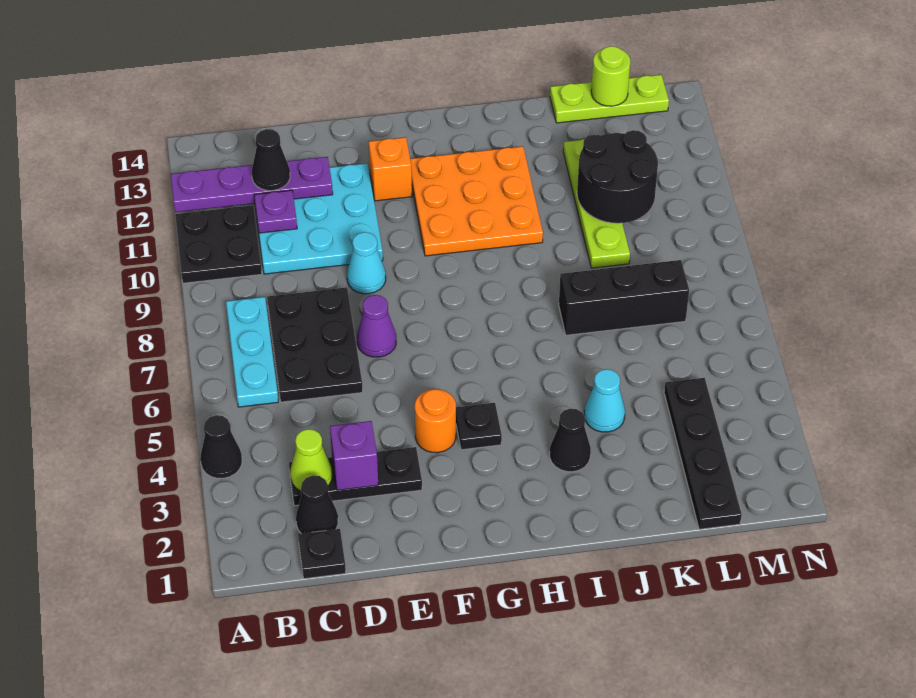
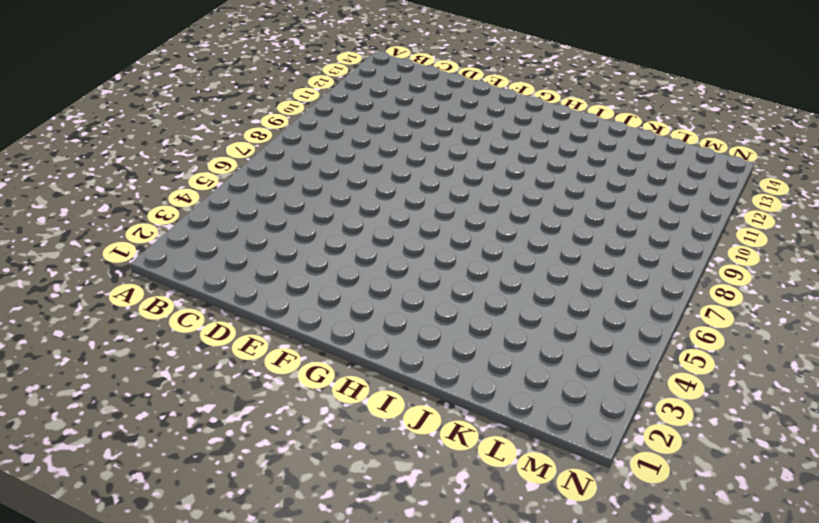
none -> black 1x1 cone [200,415,242,478]
none -> black 2x2 plate [175,205,262,283]
none -> cyan 1x3 plate [226,297,278,407]

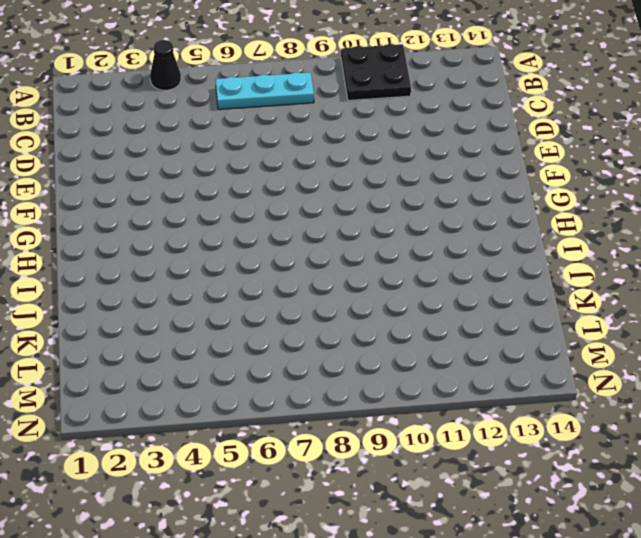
none -> black 1x1 plate [298,529,346,579]
none -> black 1x1 cone [296,476,338,534]
none -> black 1x3 plate [289,447,422,506]

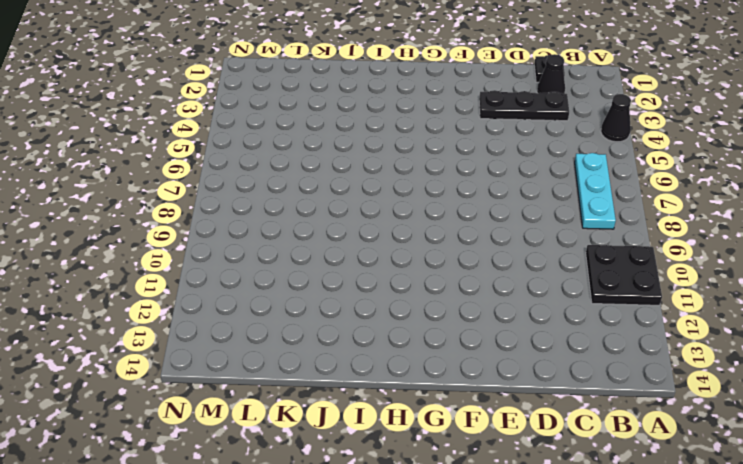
none -> black 2x3 plate [267,287,363,402]
none -> cyan 3x3 plate [255,163,383,274]
none -> purple 1x1 cone [357,295,396,357]

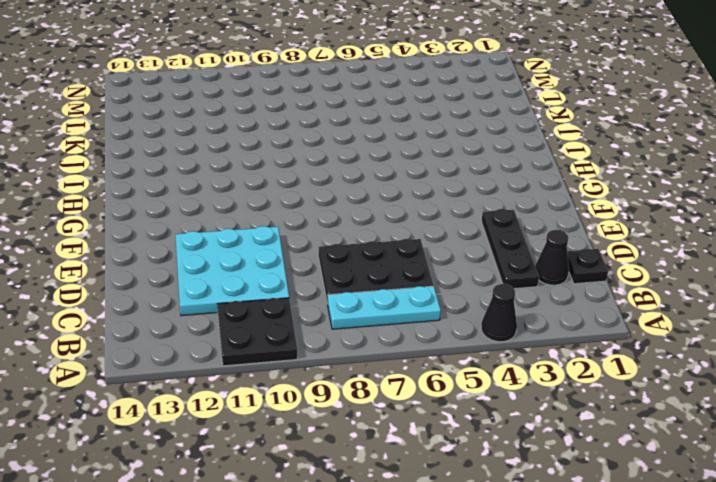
none -> purple 1x1 cone [357,295,396,357]
none -> cyan 1x1 cone [347,232,386,294]
none -> orange 1x1 round brick [415,389,456,453]

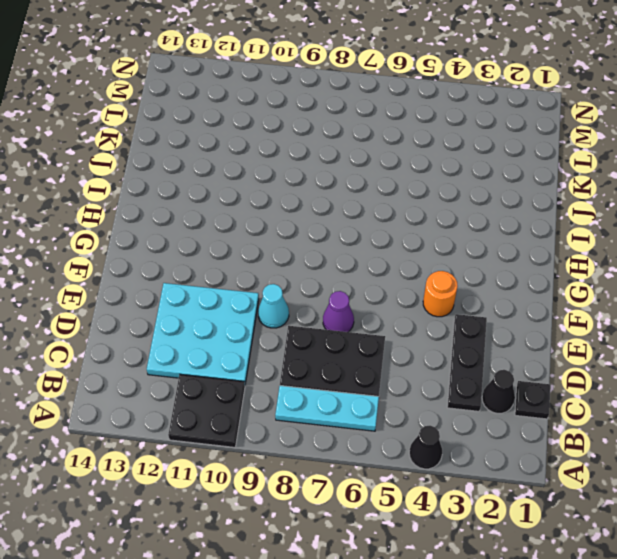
none -> orange 1x1 brick [369,137,412,201]
none -> black 1x1 plate [456,403,502,450]
none -> orange 3x3 plate [410,146,543,256]

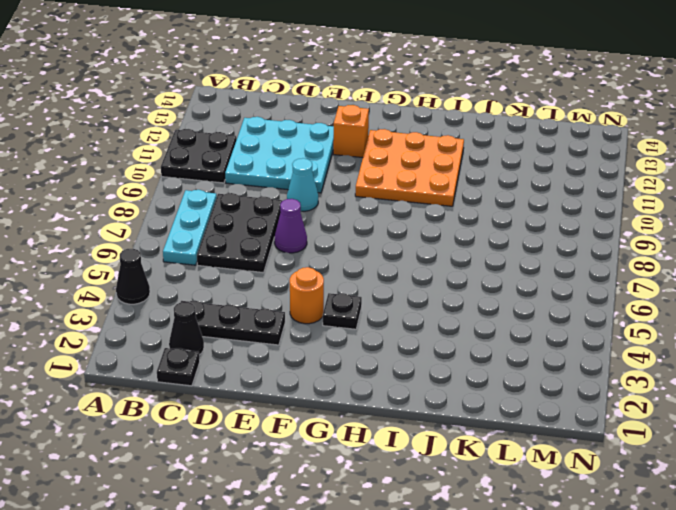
none -> black 1x1 cone [550,409,591,472]
none -> cyan 1x1 cone [584,369,625,432]
none -> black 1x3 brick [559,260,689,335]

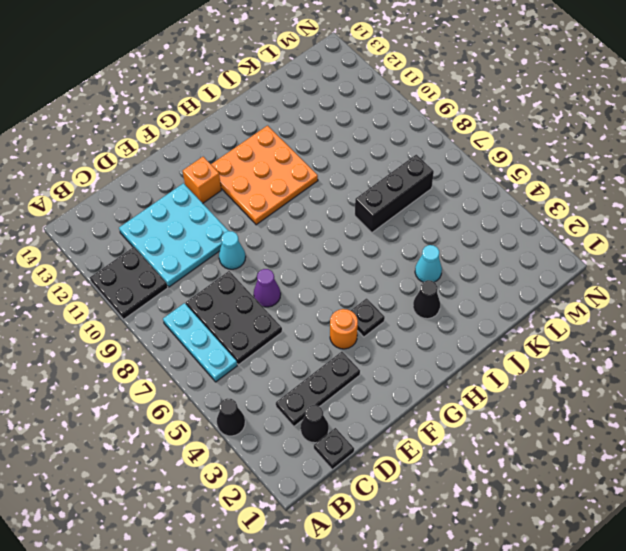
none -> lime 1x4 plate [563,139,630,268]
none -> lime 1x3 plate [550,75,669,123]
none -> black 1x4 plate [664,378,742,529]

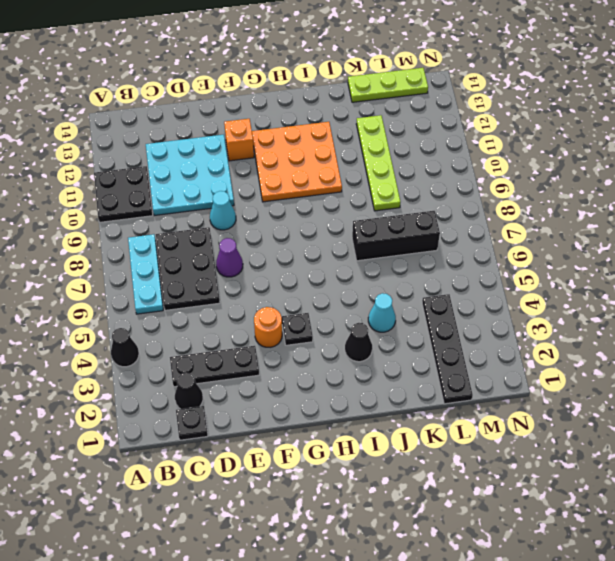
none -> purple 1x4 plate [171,157,333,212]
none -> lime 1x1 cone [290,429,332,491]
none -> purple 1x1 plate [254,190,297,233]

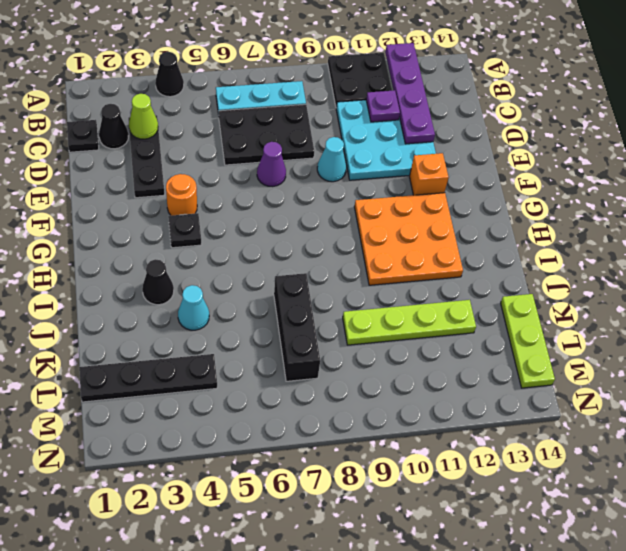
none -> purple 1x1 brick [330,421,378,490]
none -> black 2x2 round brick [577,130,658,223]
none -> lime 1x1 round brick [591,46,630,106]

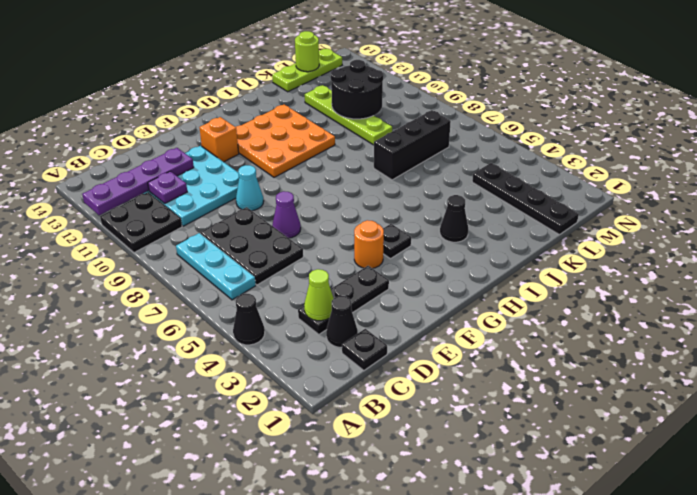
none -> cyan 1x1 cone [584,369,625,432]
none -> purple 1x1 brick [330,421,378,490]
none -> black 1x1 cone [252,129,290,191]

